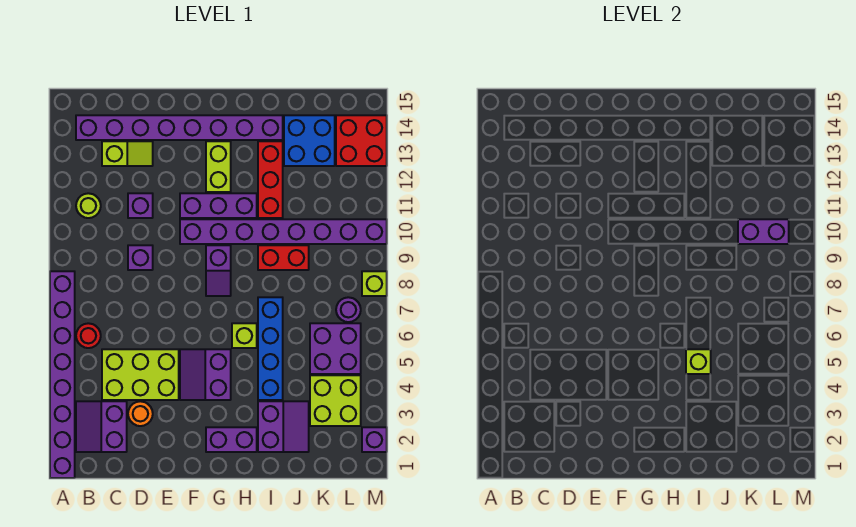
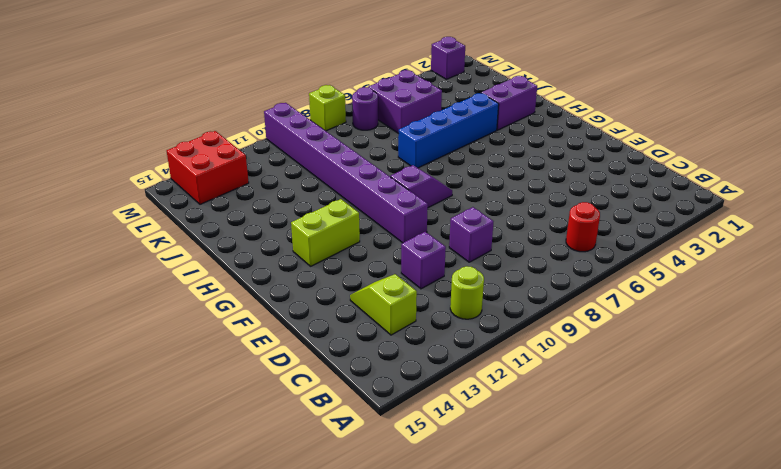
none -> purple 1x8 brick [50,271,75,478]
none -> purple 2x2 slope [76,401,127,452]
none -> purple 1x8 brick [76,115,283,140]
none -> lime 2x3 brick [102,349,179,400]

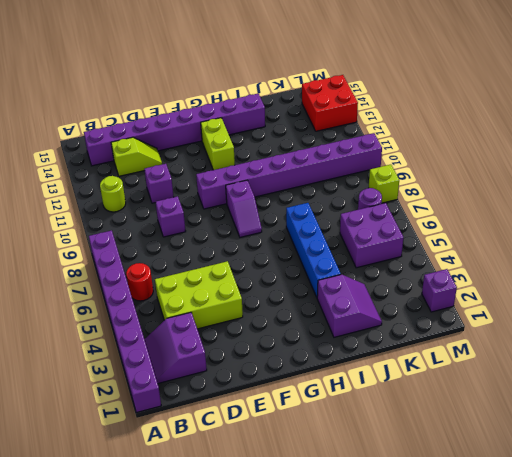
none -> orange 1x1 round brick [128,401,153,426]
none -> purple 2x2 slope [180,349,231,400]
none -> purple 1x3 brick [180,193,257,218]
none -> purple 1x2 brick [206,427,257,452]

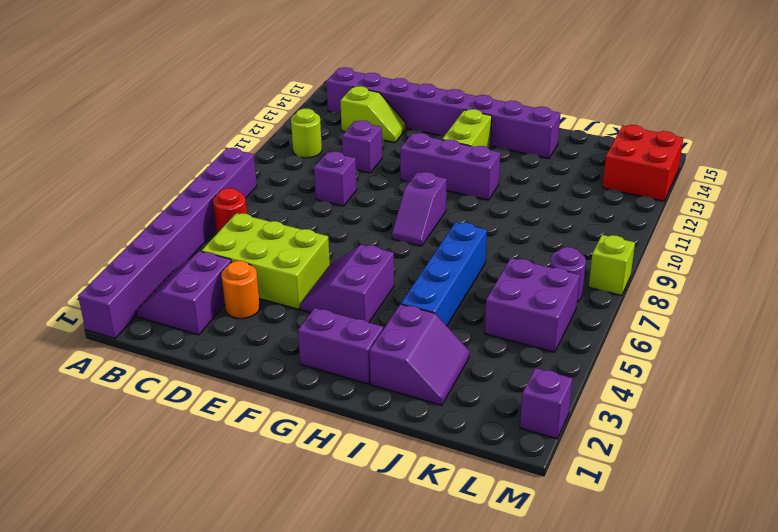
none -> purple 1x8 brick [180,219,387,244]
none -> lime 1x1 brick [232,323,257,348]
none -> red 1x2 brick [258,245,309,270]
none -> red 1x3 brick [258,141,283,218]

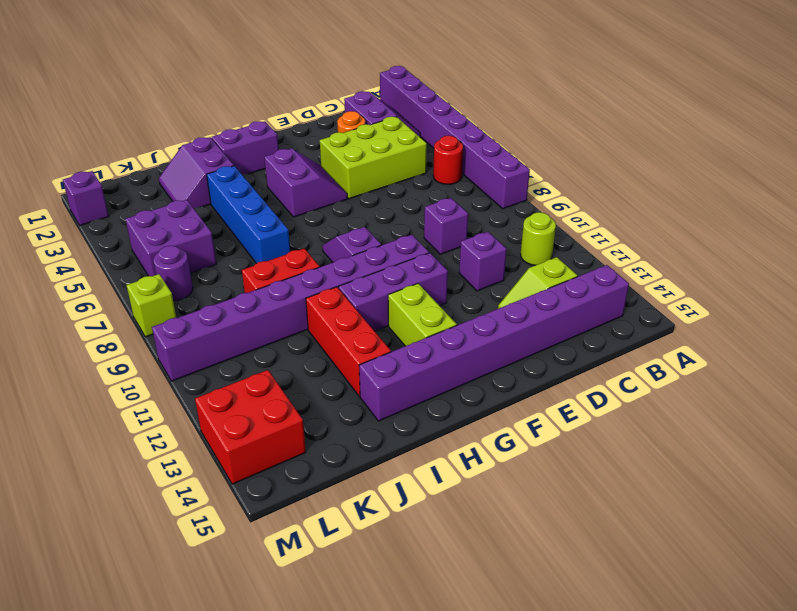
none -> lime 1x1 brick [232,323,257,348]
none -> blue 2x2 brick [284,115,335,166]
none -> lime 2x2 brick [310,375,361,426]
none -> lime 1x1 brick [686,349,711,374]

